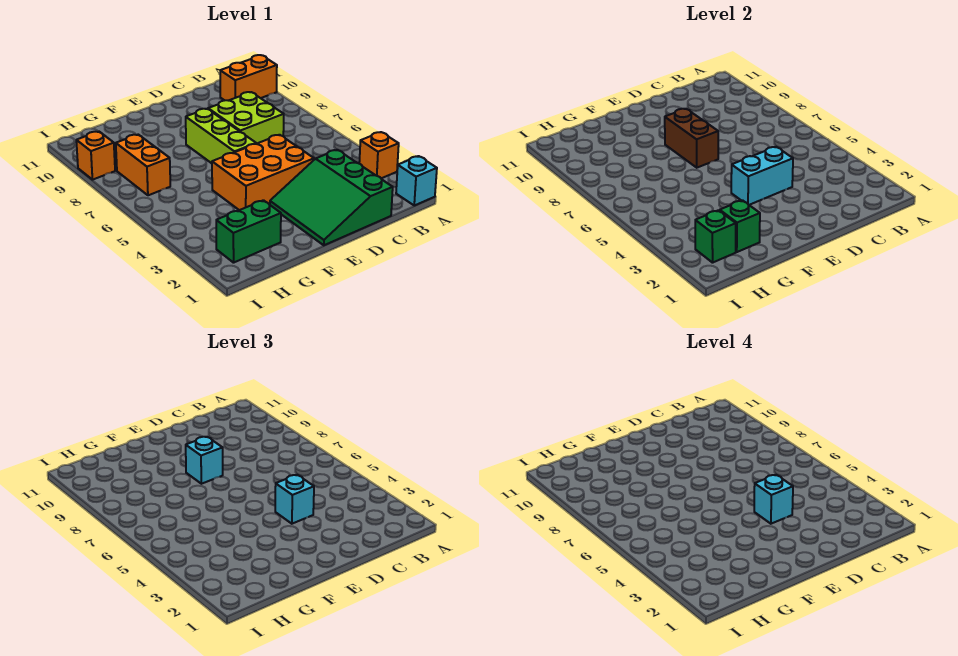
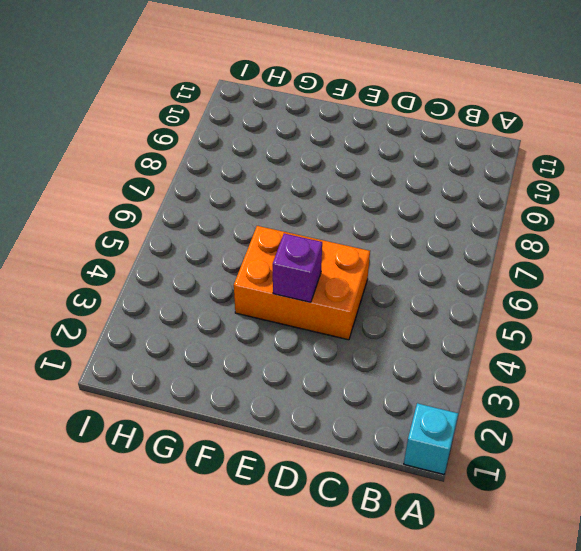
purple 1x1 brick [273,234,322,302] -> cyan 1x2 brick [731,147,793,205]
none -> orange 1x1 brick [359,132,399,178]
none -> orange 1x2 brick [220,55,277,101]
none -> green 3x3 slope [270,150,393,245]

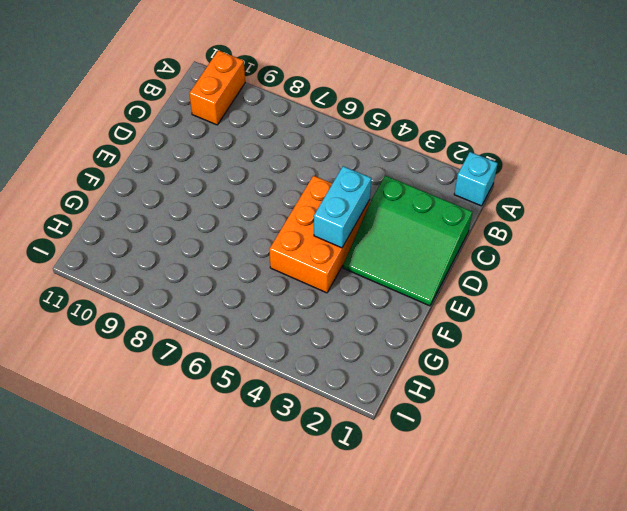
none -> orange 1x1 brick [359,132,399,178]
none -> lime 2x2 brick [208,92,284,144]
none -> lime 1x3 brick [186,109,256,163]

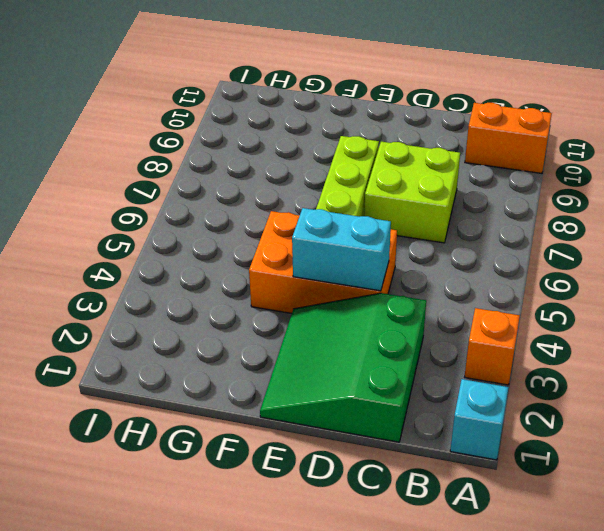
none -> green 1x2 brick [216,200,281,263]
none -> orange 1x2 brick [116,135,170,195]
none -> orange 1x1 brick [76,132,115,180]

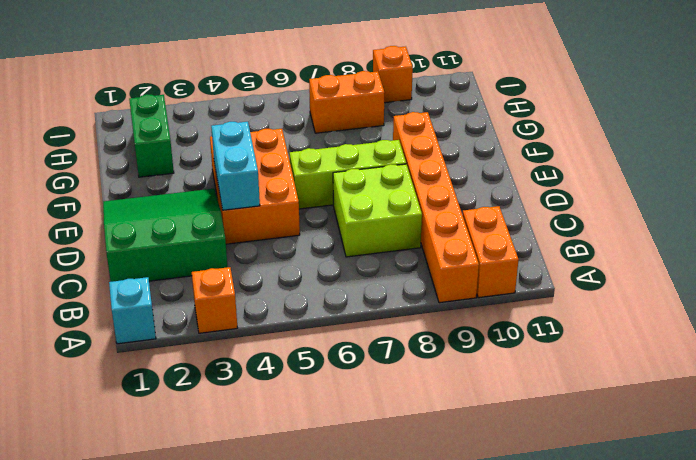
orange 1x6 brick [393,112,479,303] -> none
none -> brown 1x2 brick [665,109,718,168]
none -> green 1x1 brick [720,200,760,252]
none -> green 1x1 brick [695,210,736,263]

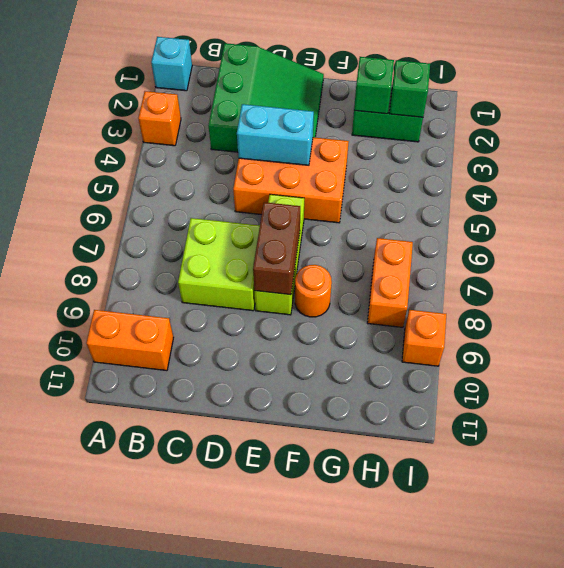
orange 1x1 round brick [295,265,332,317] -> none
none -> cyan 1x1 brick [275,475,314,524]
none -> cyan 1x1 brick [186,437,223,484]
none -> cyan 1x1 brick [754,475,793,524]

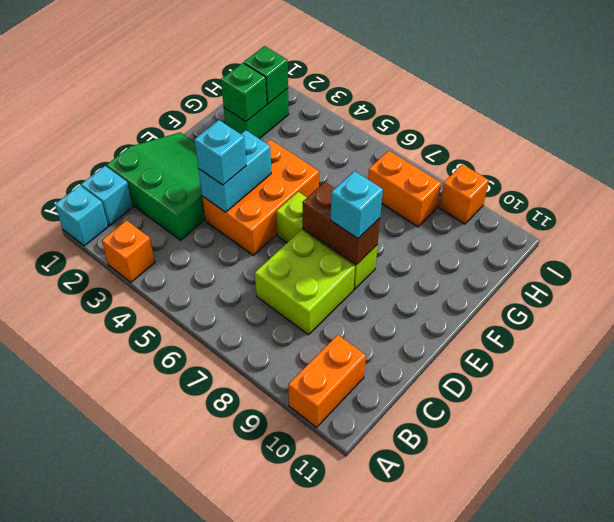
cyan 1x1 brick [81,166,133,226] -> cyan 1x1 brick moved to [754,475,793,524]

